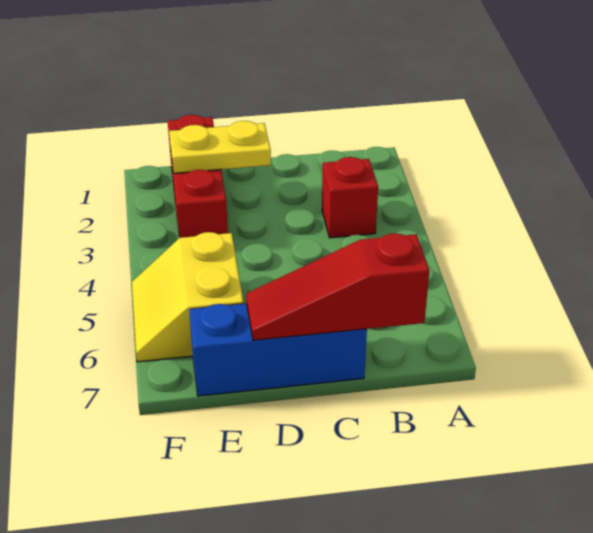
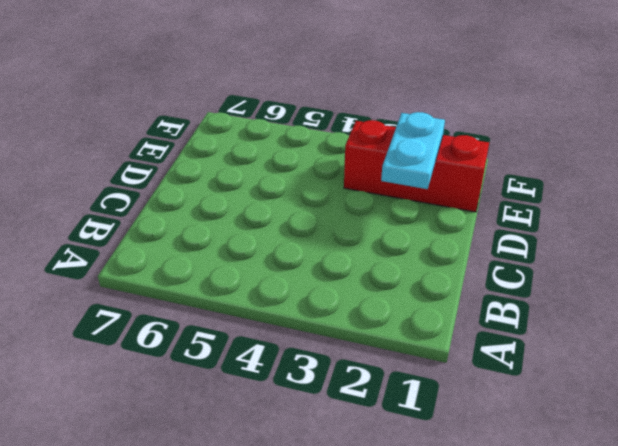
cyan 1x2 plate [381,112,445,189] -> yellow 1x2 plate [169,121,271,173]
none -> red 1x1 brick [322,157,378,238]
none -> blue 1x3 brick [189,303,367,396]

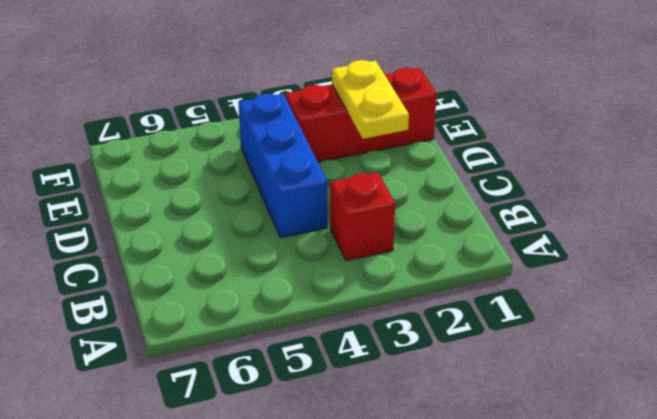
blue 1x3 brick [238,94,327,238] -> blue 1x3 brick moved to [189,303,367,396]
none -> yellow 2x2 slope [132,232,244,362]
none -> red 1x3 slope [246,233,429,340]

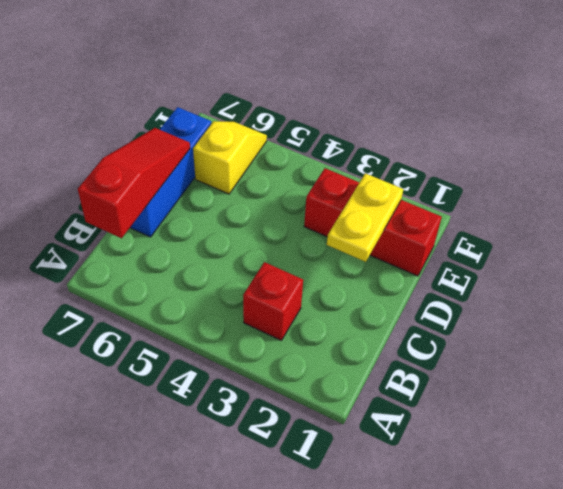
yellow 1x2 slope [193,121,267,194] -> yellow 2x2 slope [132,232,244,362]

